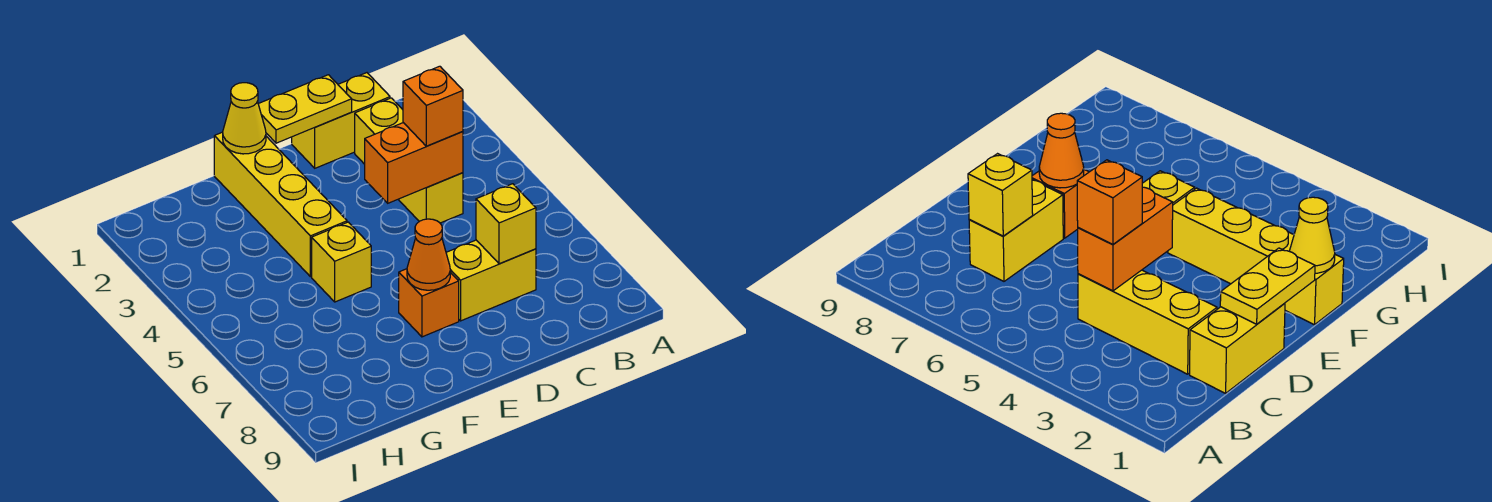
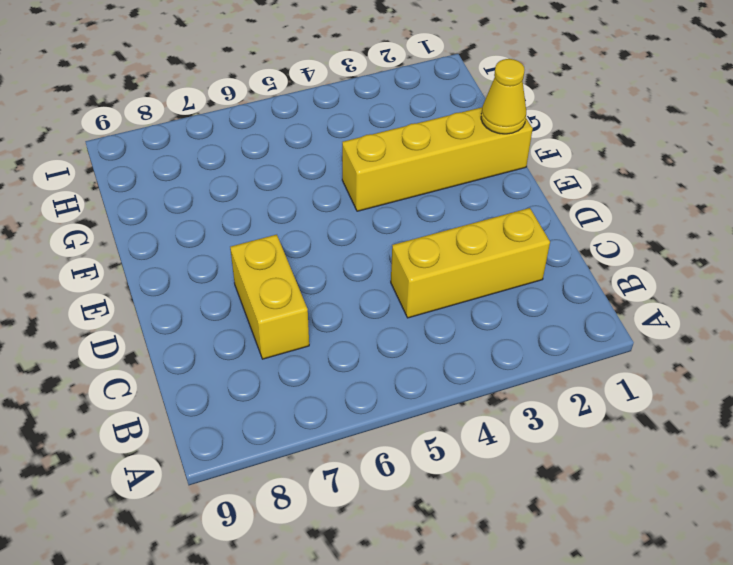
none -> yellow 1x2 brick [292,73,390,168]
none -> orange 1x1 brick [399,269,459,337]
none -> yellow 1x1 brick [312,222,371,302]

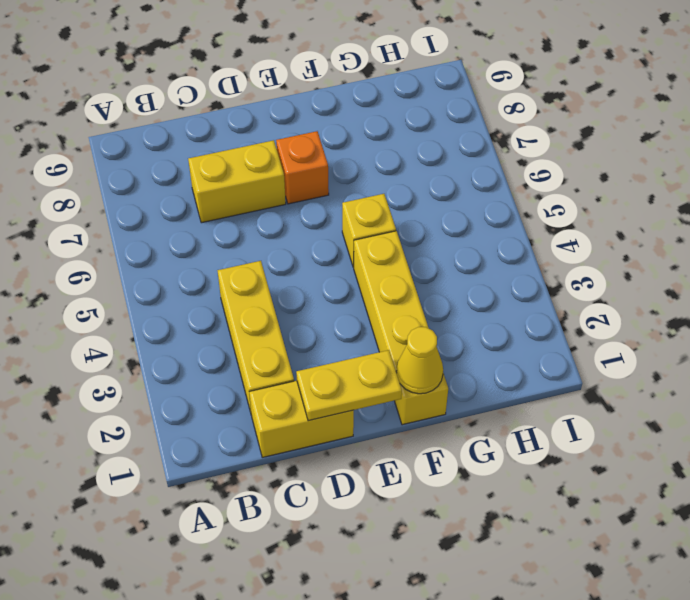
none -> orange 1x2 brick [365,123,463,203]
none -> yellow 1x1 brick [476,184,536,264]
none -> orange 1x1 cone [407,219,450,290]

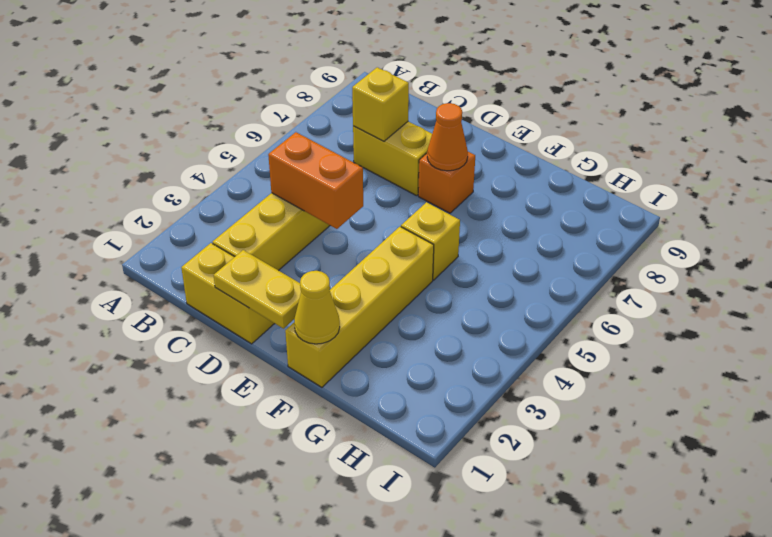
none -> orange 1x1 brick [403,66,463,146]

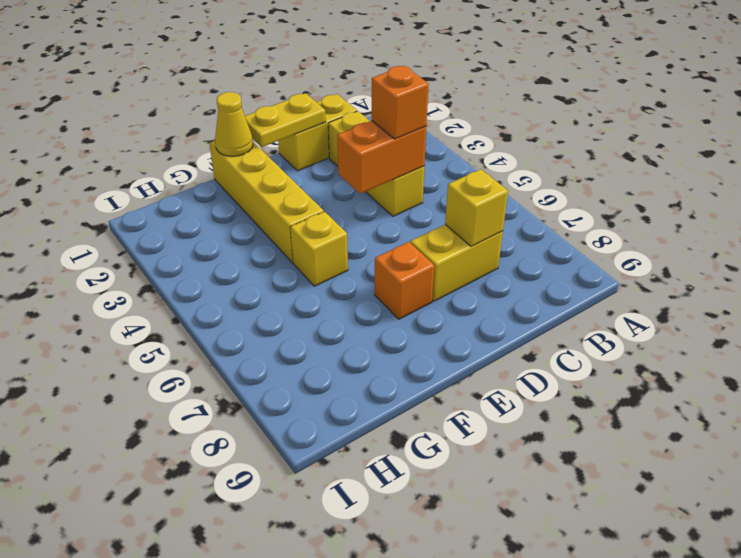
none -> orange 1x1 cone [407,219,450,290]

